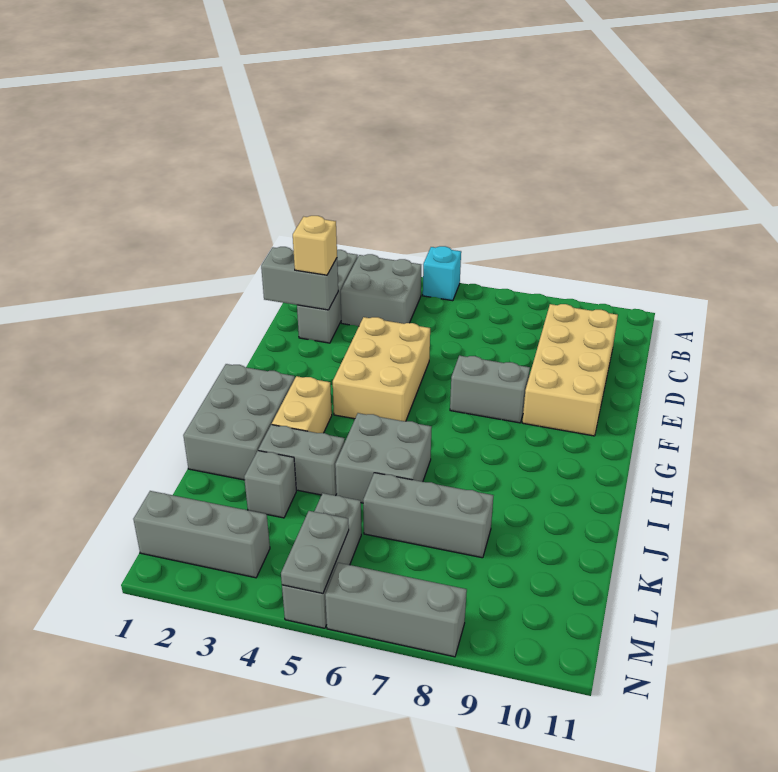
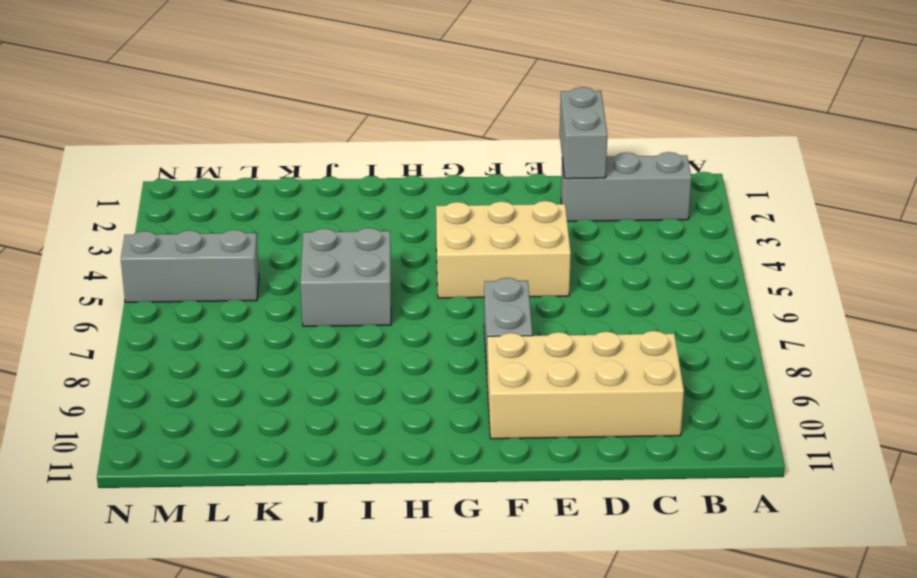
none -> cyan 1x1 brick [423,246,461,301]
none -> grey 2x2 brick [340,254,421,326]
none -> grey 2x3 brick [183,364,295,480]

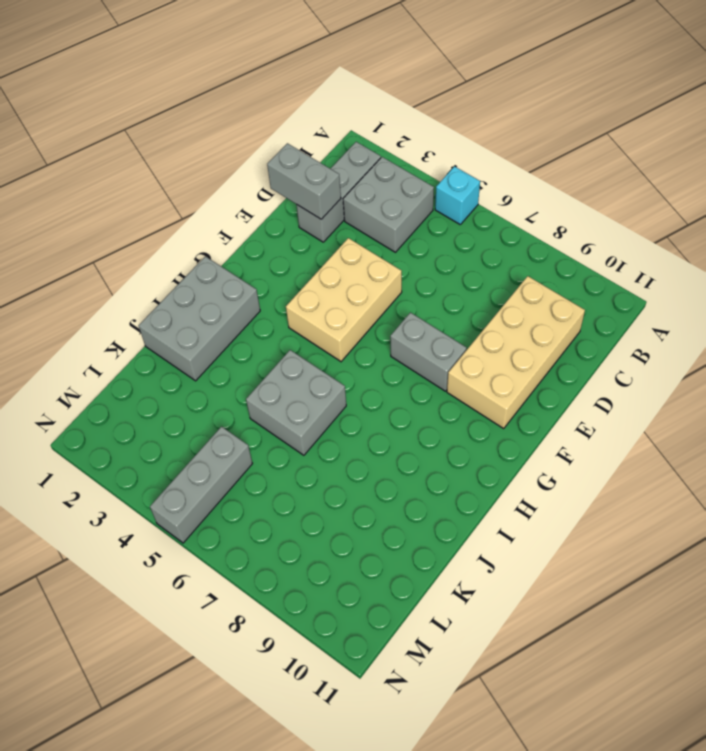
none -> tan 1x2 brick [272,376,332,433]
none -> grey 1x2 brick [258,425,345,496]
none -> grey 1x1 brick [244,451,296,518]

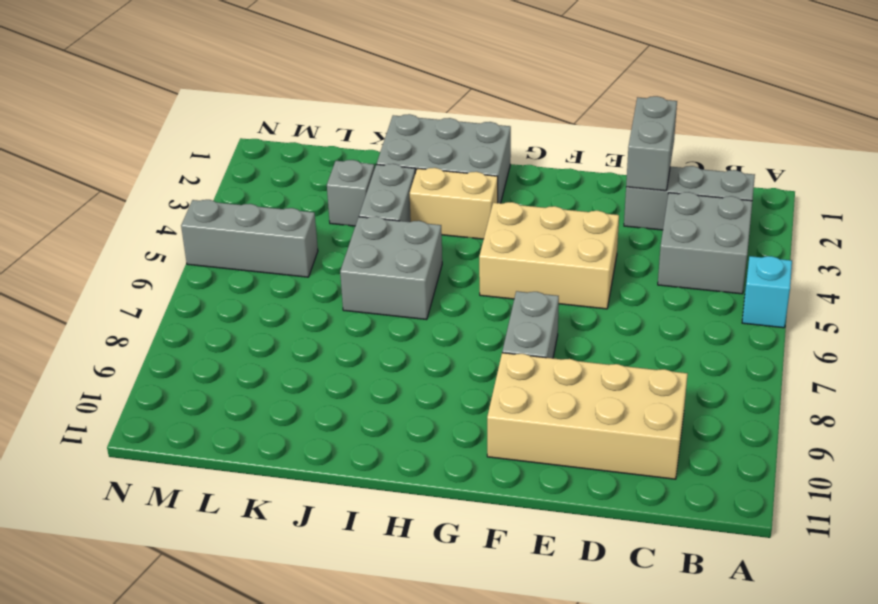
none -> grey 1x3 brick [363,473,493,558]
none -> grey 1x3 brick [133,491,270,578]
none -> grey 1x3 brick [325,563,467,657]

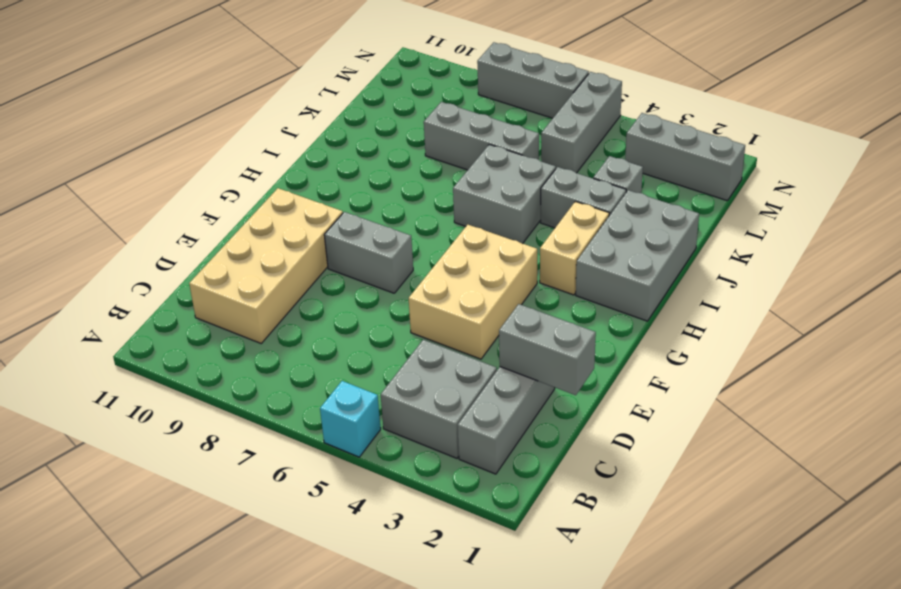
none -> grey 1x2 plate [281,511,349,594]
none -> tan 1x1 brick [293,216,337,275]

